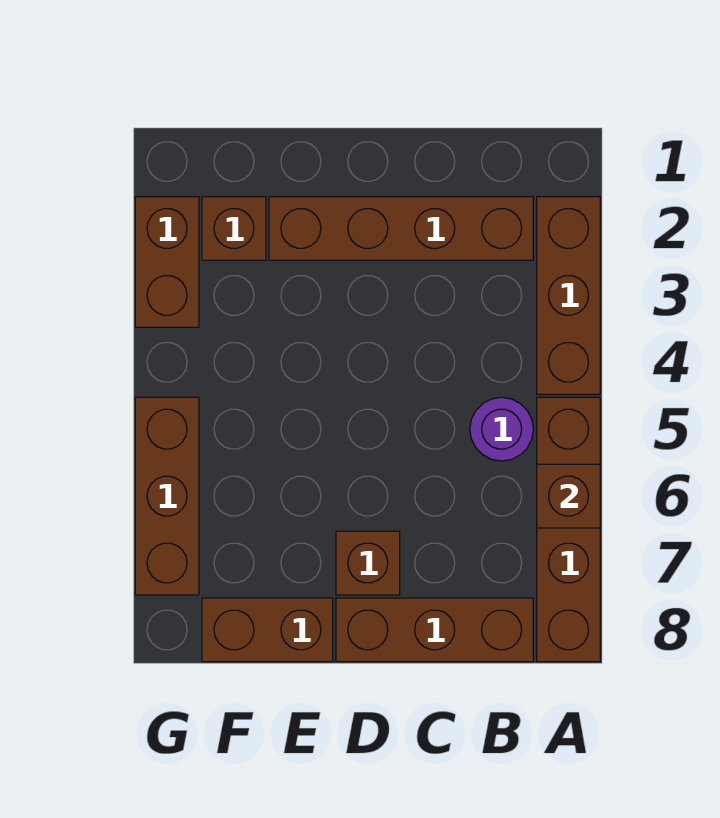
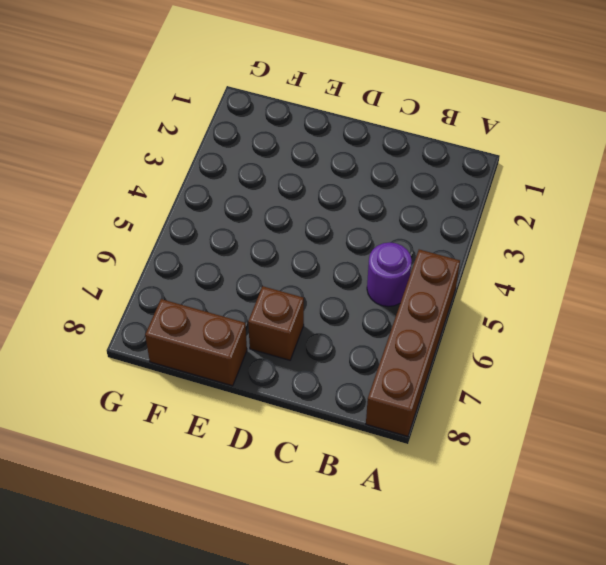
none -> brown 1x3 brick [537,197,600,394]
none -> brown 1x4 brick [269,197,533,260]

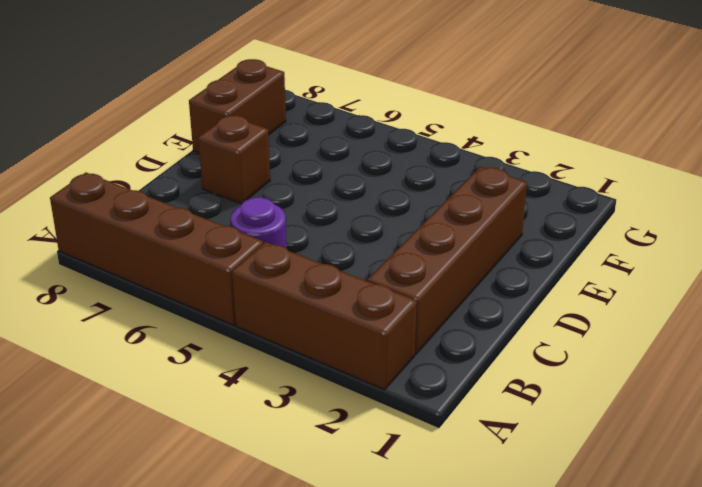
none -> brown 1x3 brick [336,598,533,662]
none -> brown 1x1 brick [202,197,266,260]

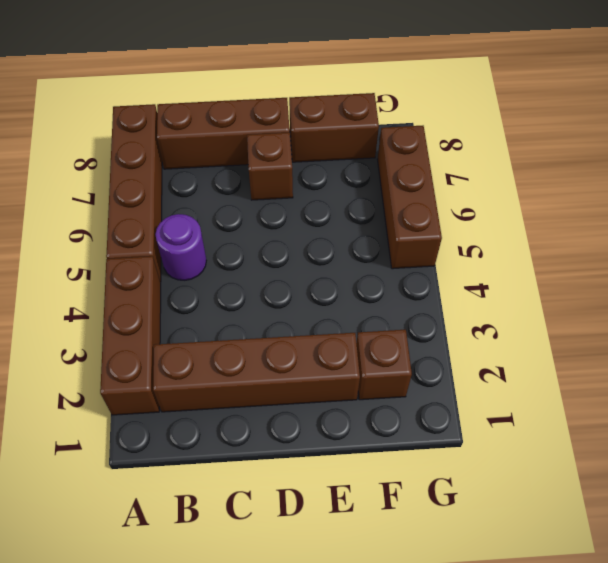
none -> brown 1x2 brick [135,197,199,327]
none -> brown 1x1 brick [537,464,600,528]

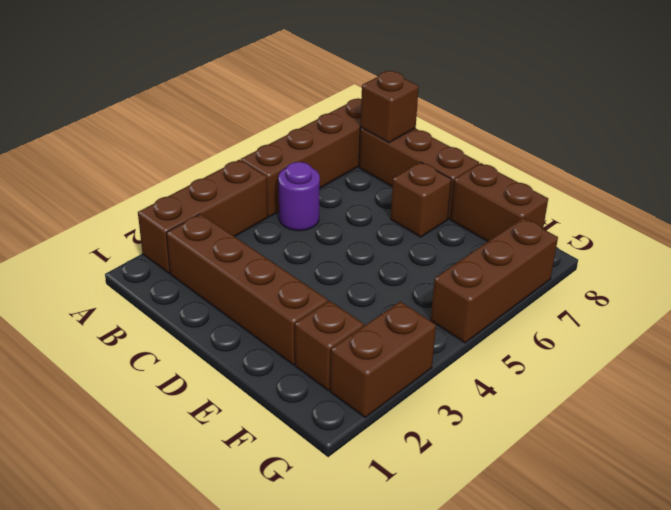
brown 1x1 brick [361,71,419,143] -> brown 1x1 brick moved to [537,464,600,528]

